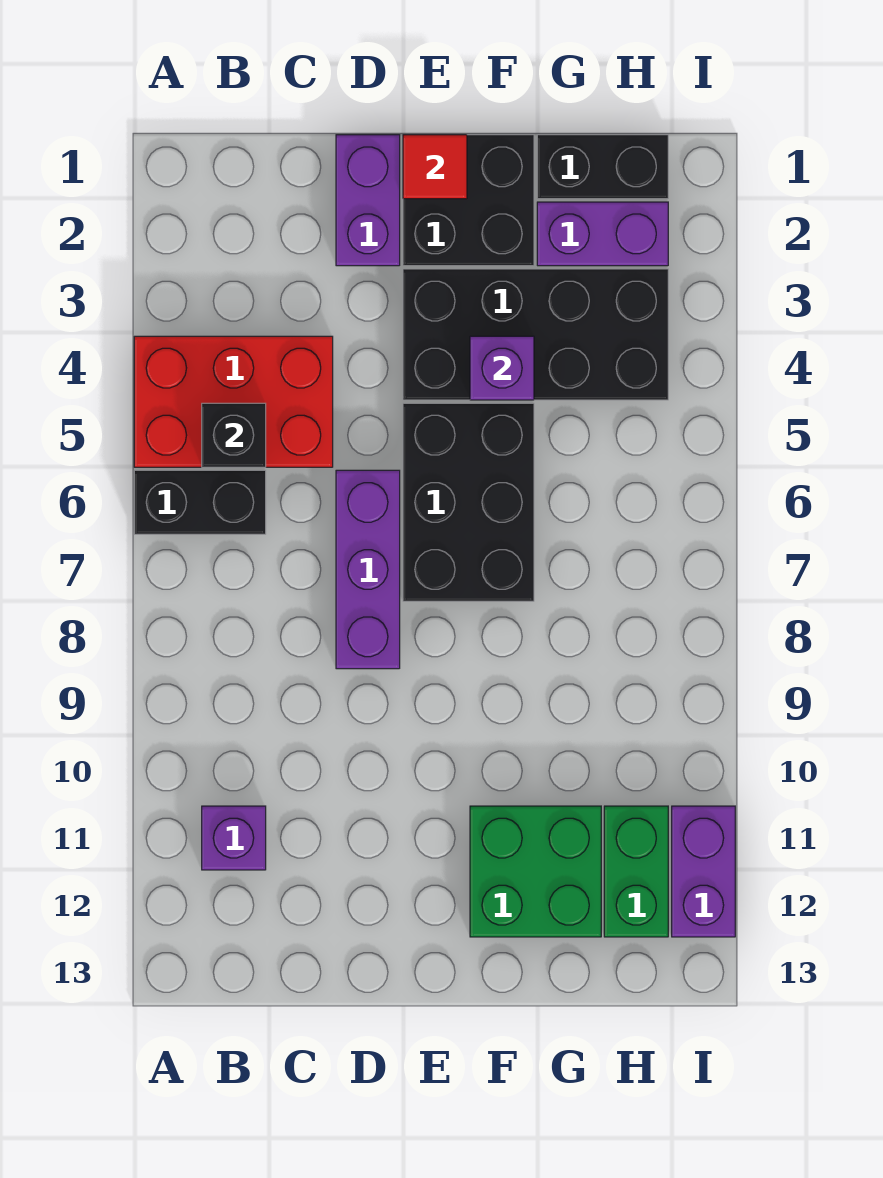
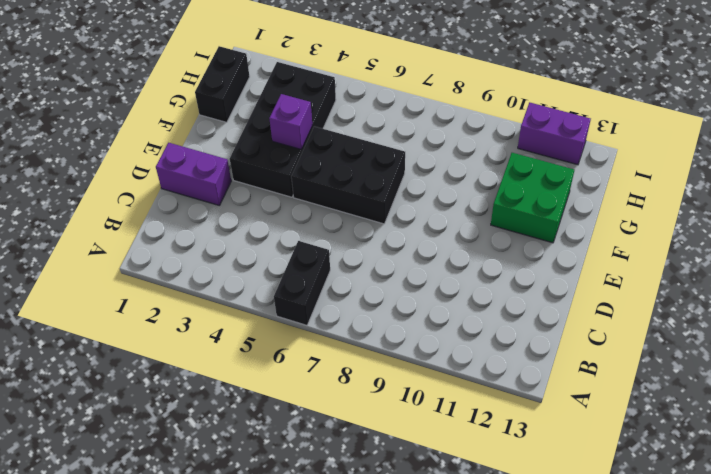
none -> red 2x3 brick [134,336,333,467]
none -> purple 1x1 brick [202,806,266,870]
none -> purple 1x3 brick [336,470,400,669]

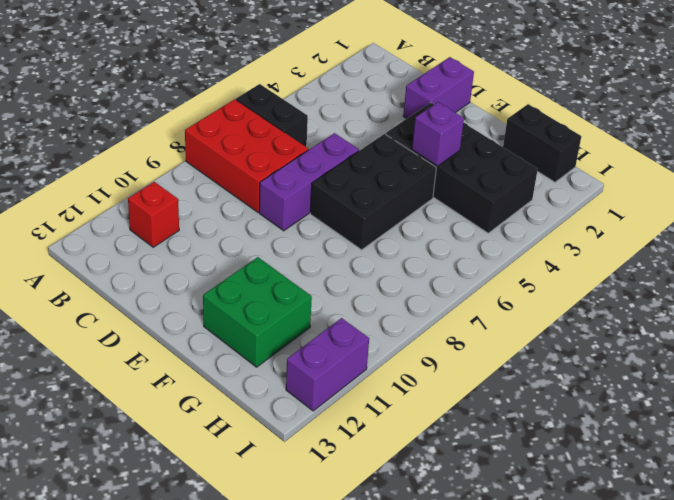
red 2x3 brick [185,99,308,212] -> red 2x3 brick moved to [134,336,333,467]
red 1x1 brick [128,182,179,247] -> purple 1x1 brick [202,806,266,870]
none -> black 2x2 brick [403,135,534,266]
none -> purple 1x2 brick [537,202,668,266]
none -> green 1x2 brick [604,806,668,937]

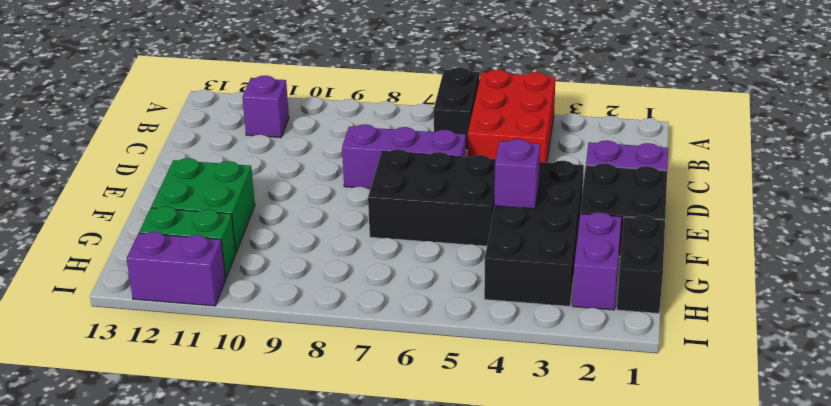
none -> black 1x1 brick [202,403,266,467]
none -> red 1x1 tile [403,135,467,199]

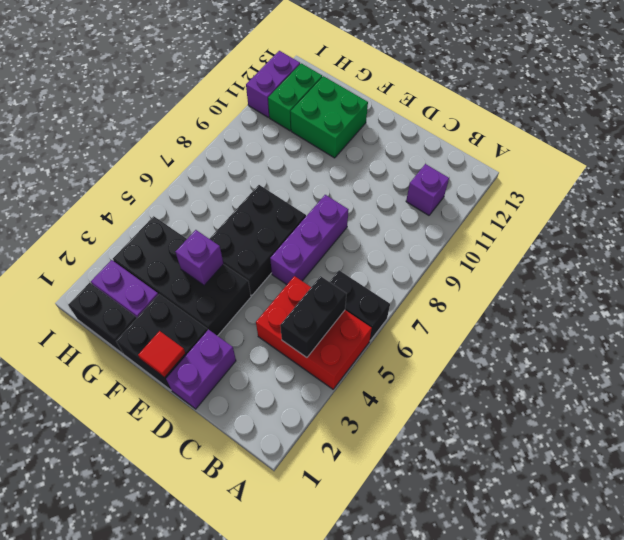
black 1x2 brick [280,276,346,358] -> black 1x1 brick [202,403,266,467]

